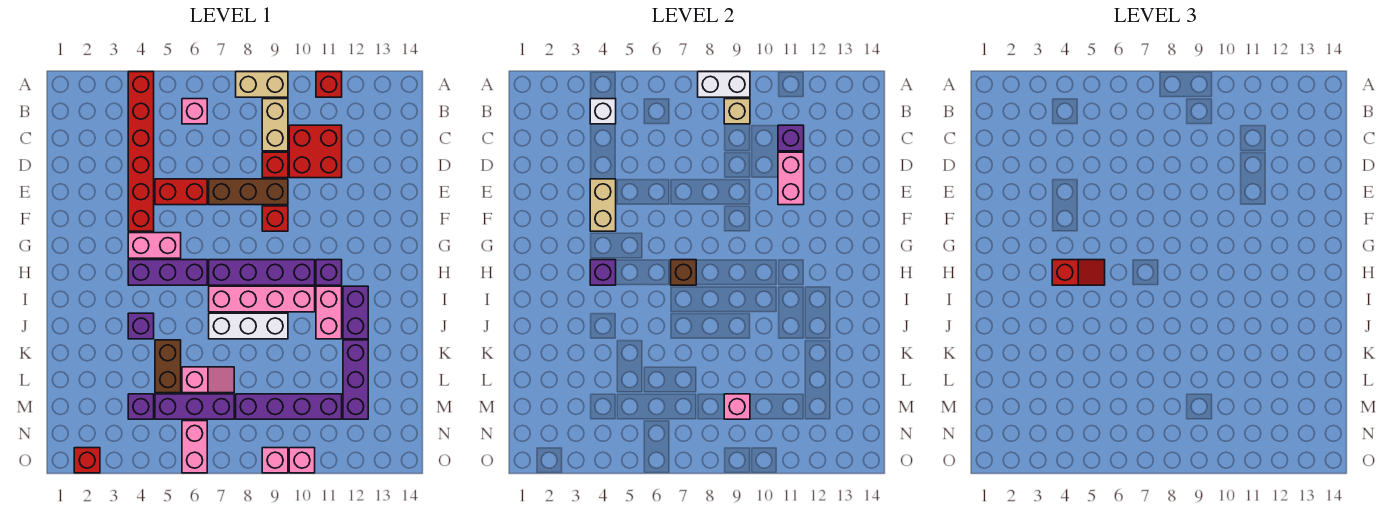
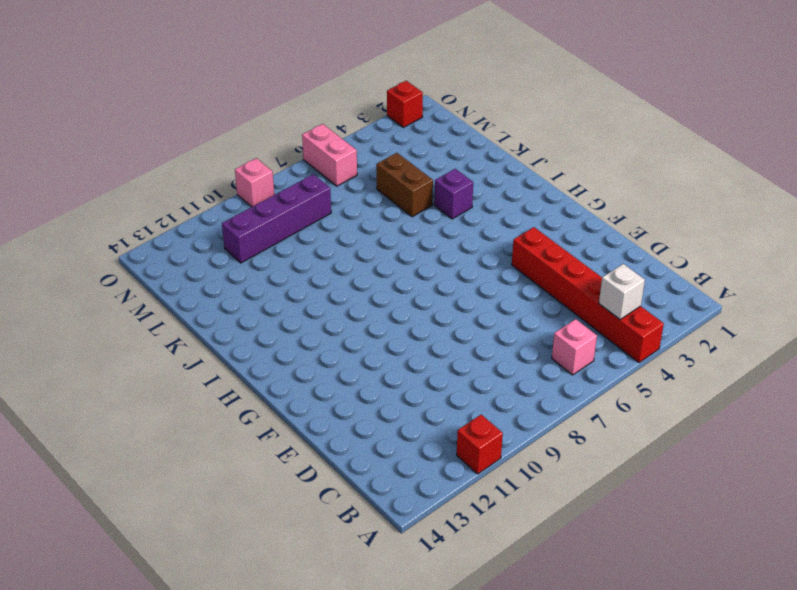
none -> tan 1x2 brick [236,72,288,97]
none -> tan 1x2 brick [262,99,288,151]
none -> red 2x2 brick [289,125,342,178]
none -> red 1x1 brick [262,152,288,178]

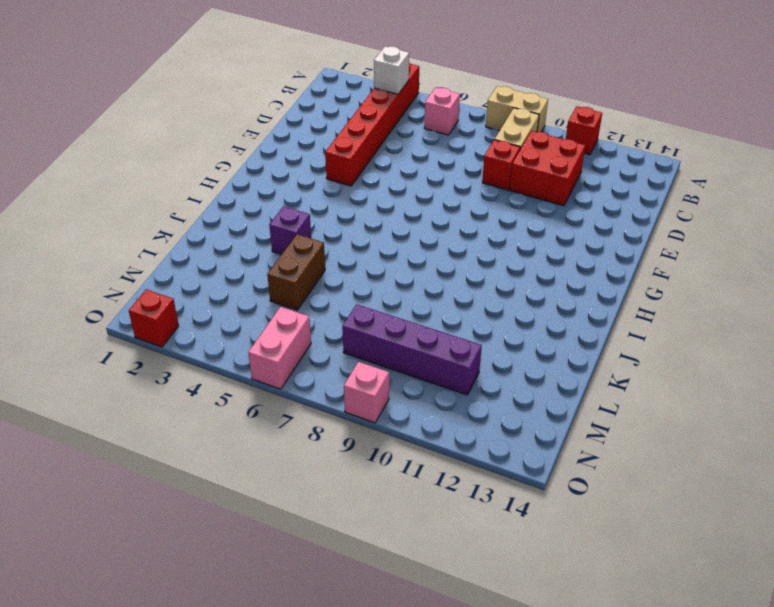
none -> red 1x2 brick [155,179,207,205]
none -> brown 1x3 brick [209,179,288,205]
none -> red 1x1 brick [262,206,288,231]
none -> pink 1x2 brick [128,233,181,258]

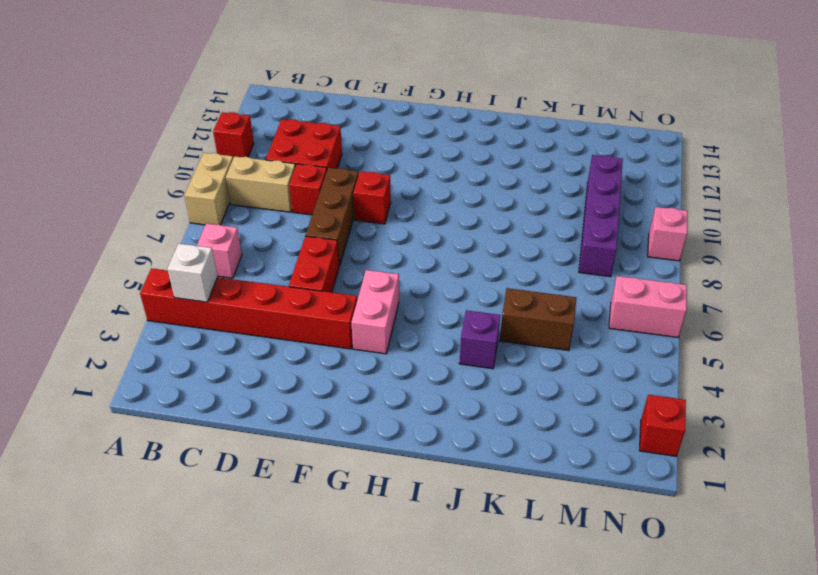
none -> purple 1x3 brick [128,260,207,285]
none -> purple 1x4 brick [209,260,315,285]
none -> purple 1x1 brick [316,260,342,285]
none -> pink 1x4 brick [209,286,315,312]

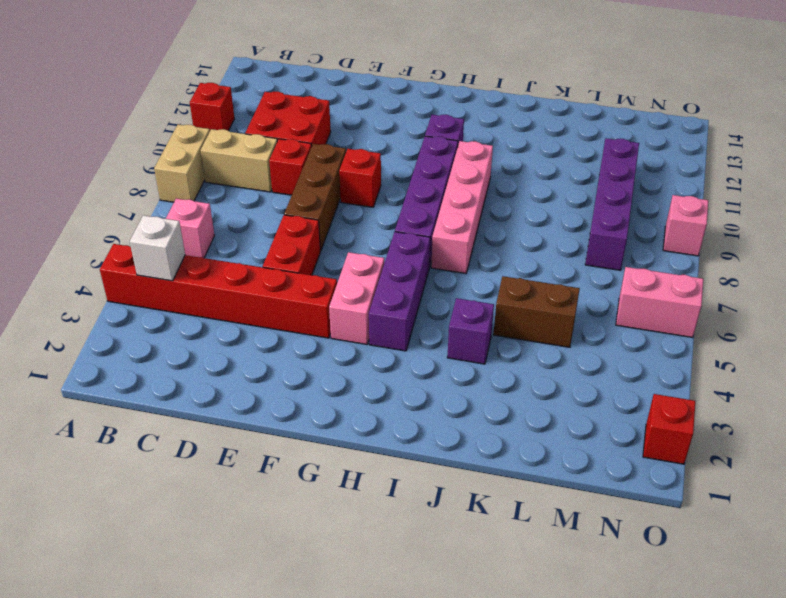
none -> pink 1x2 brick [316,286,342,339]
none -> purple 1x2 brick [343,286,368,339]
none -> white 1x3 brick [209,313,288,339]
none -> purple 1x3 brick [343,340,368,419]

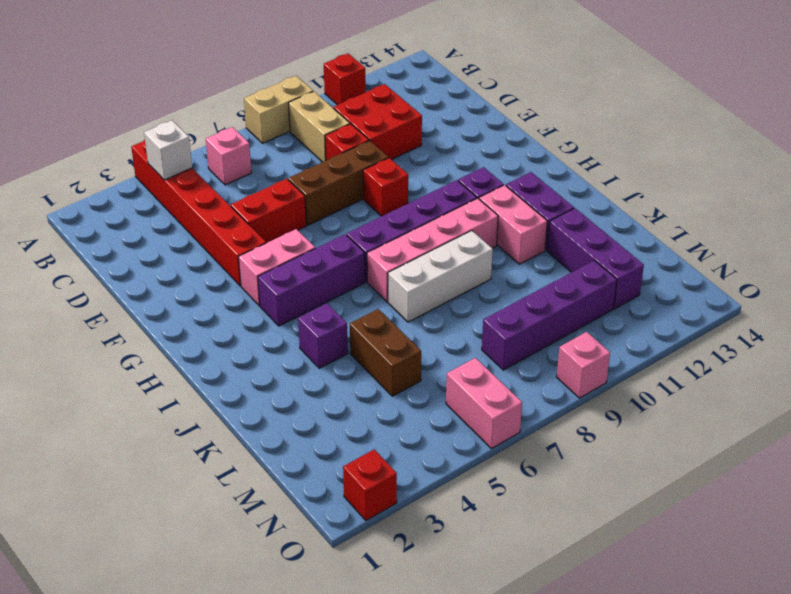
none -> pink 1x2 slope [182,367,234,393]
none -> purple 1x1 brick [128,394,154,419]
none -> purple 1x3 brick [155,394,234,419]
none -> pink 1x1 brick [289,448,315,473]

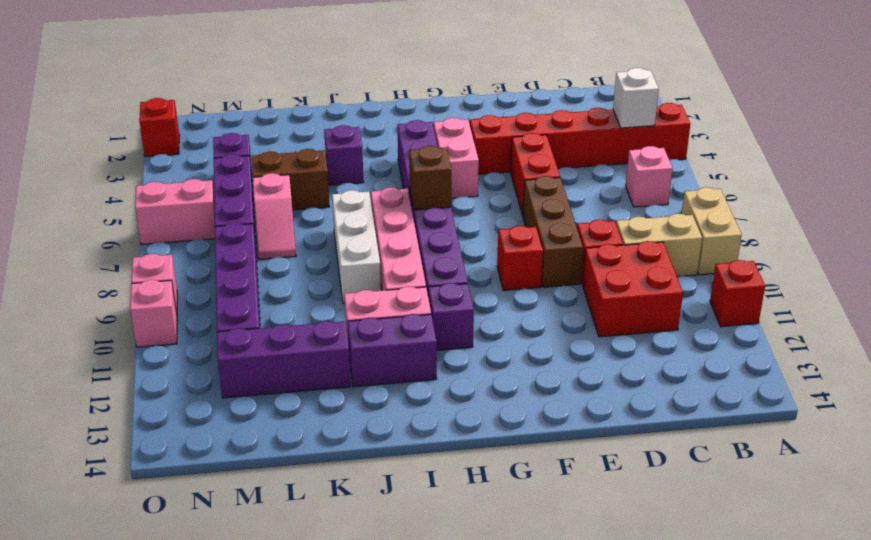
none -> white 1x2 brick [698,72,750,97]
none -> tan 1x1 brick [724,99,750,124]
none -> purple 1x1 brick [778,125,804,151]
none -> pink 1x2 brick [778,152,804,205]

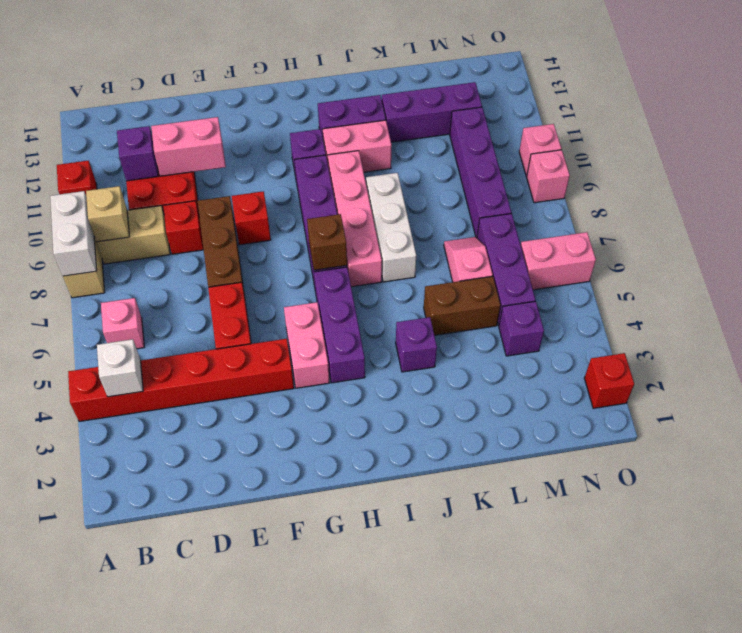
none -> tan 1x2 brick [590,179,616,231]
none -> purple 1x1 brick [590,260,616,285]
none -> pink 1x1 brick [724,394,750,419]
none -> red 1x2 slope [1052,260,1105,285]

